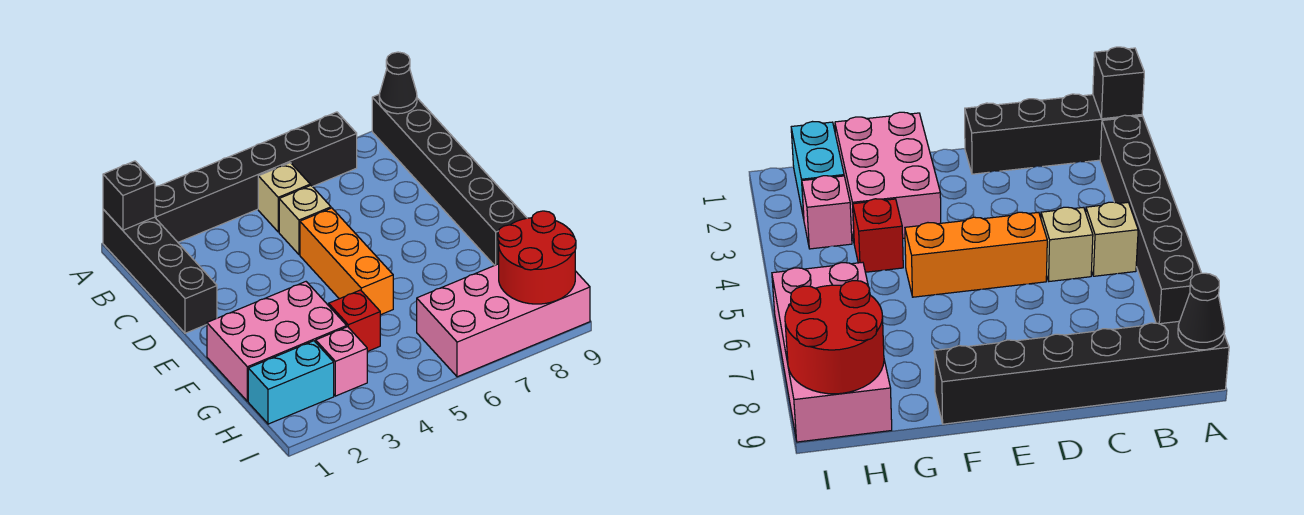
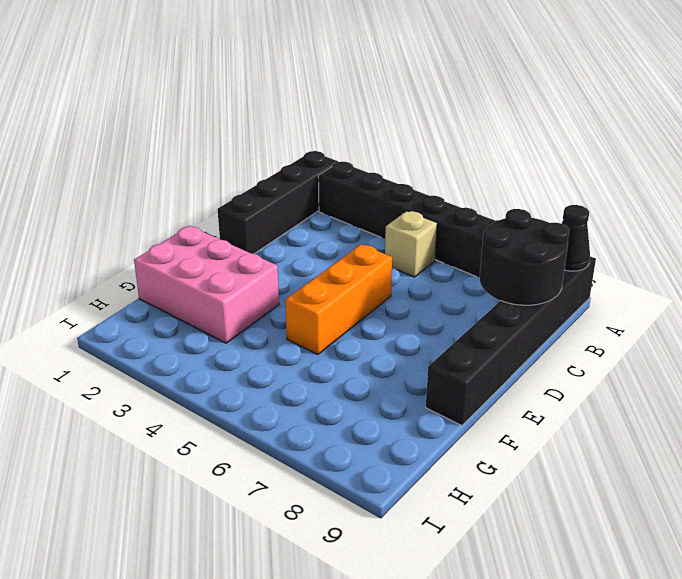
black 2x2 round brick [480,209,569,305] -> none
none -> tan 1x1 brick [279,185,331,255]
none -> red 1x1 brick [329,290,380,352]
none -> cyan 1x2 brick [248,341,334,424]

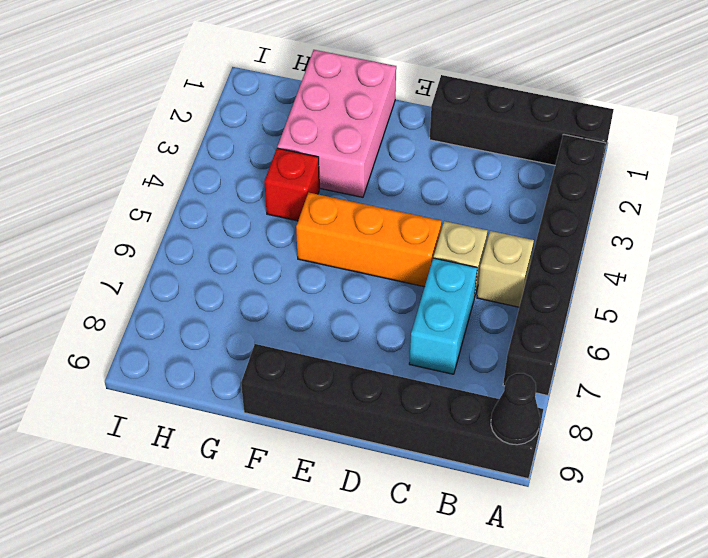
cyan 1x2 brick [409,258,477,374] -> cyan 1x2 brick moved to [248,341,334,424]
none -> pink 1x1 brick [316,327,367,396]
none -> pink 2x4 brick [417,264,590,377]
none -> black 1x1 brick [103,161,155,230]

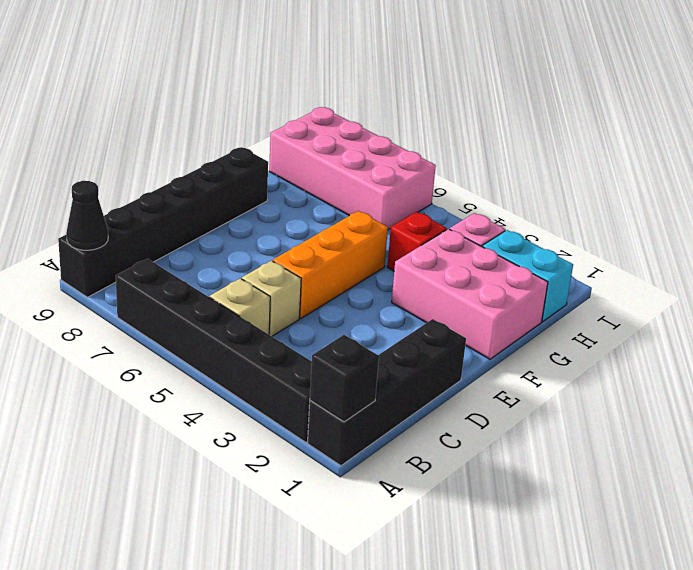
none -> red 2x2 round brick [498,211,576,304]

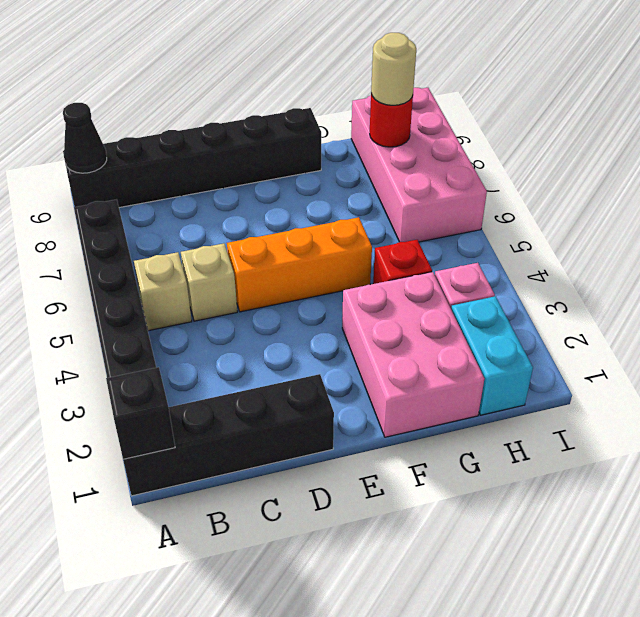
red 1x1 round brick [370,94,413,147] -> red 2x2 round brick [498,211,576,304]
tan 1x1 round brick [371,33,416,105] -> none

